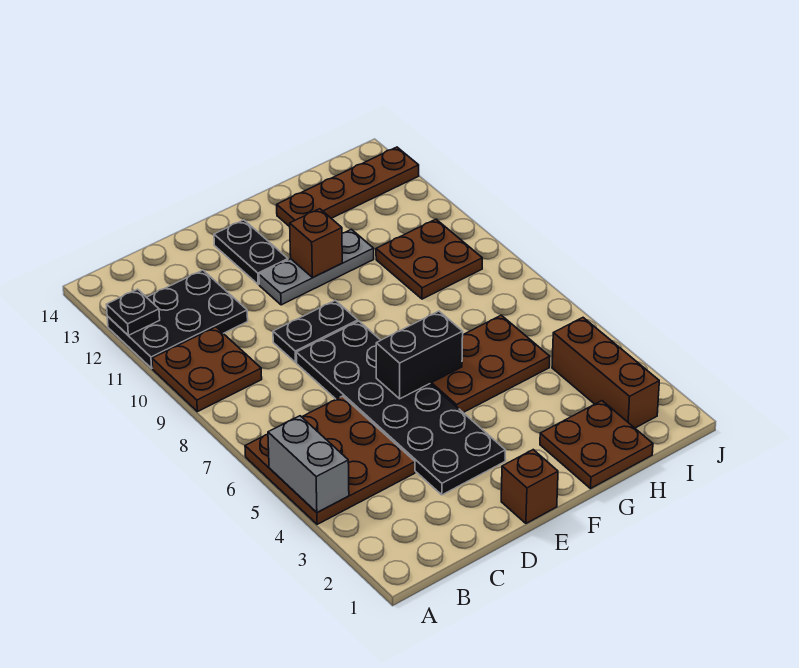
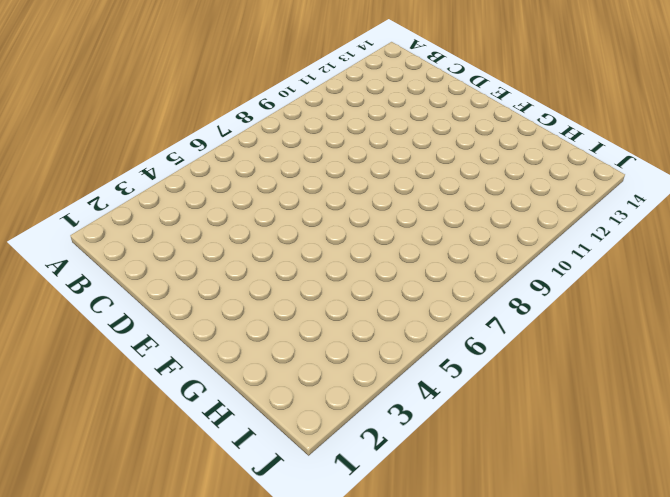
none -> brown 3x3 plate [245,396,415,524]
none -> brown 2x2 plate [152,327,262,412]
none -> black 2x3 plate [107,270,248,368]

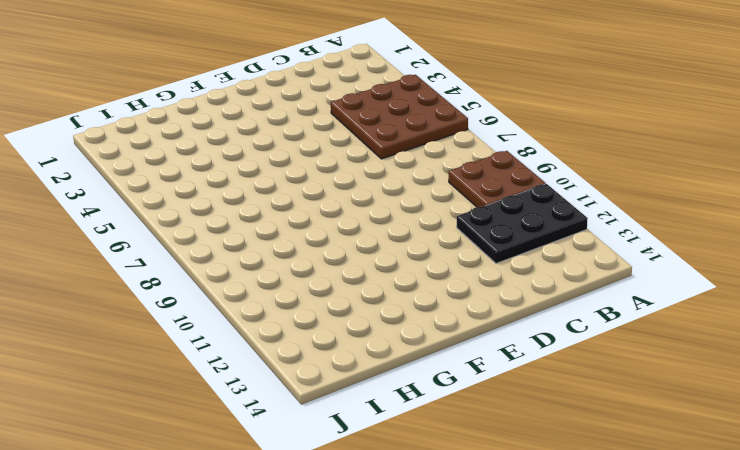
none -> black 2x6 plate [296,321,505,495]
none -> black 1x2 plate [273,300,358,362]
none -> brown 1x1 brick [501,450,558,523]

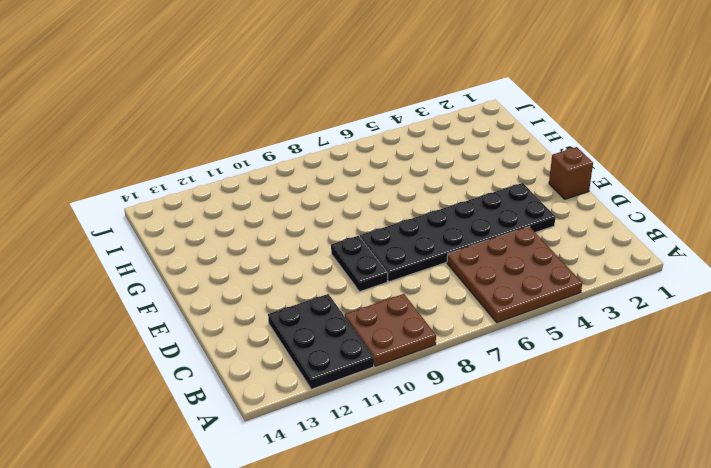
none -> grey 1x3 plate [259,229,374,305]
none -> black 1x2 plate [214,220,288,284]
none -> brown 2x3 plate [430,315,550,413]

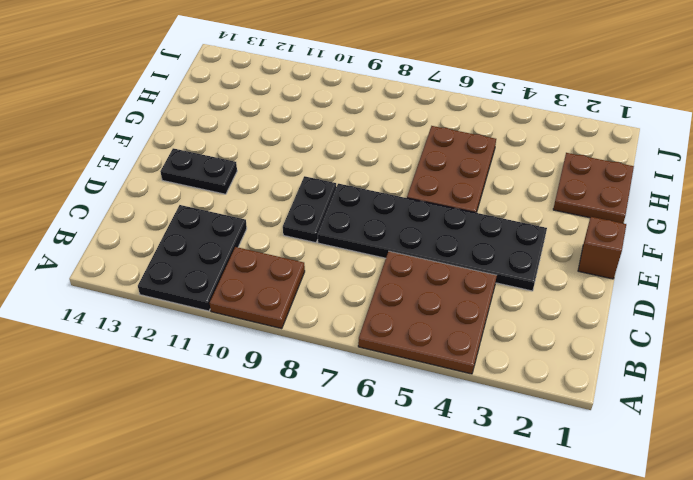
none -> grey 1x3 plate [259,229,374,305]
none -> brown 1x4 plate [277,147,419,227]
none -> brown 2x2 plate [376,219,482,299]

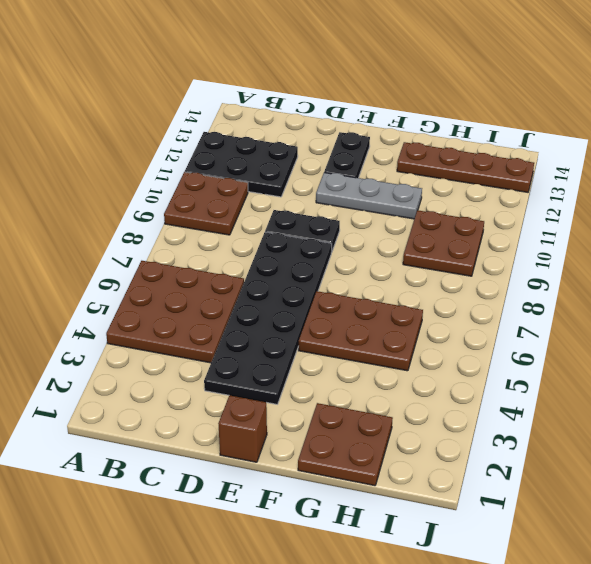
none -> brown 1x3 brick [552,318,659,428]
none -> grey 1x2 brick [268,416,349,513]
none -> black 1x1 plate [106,289,160,335]

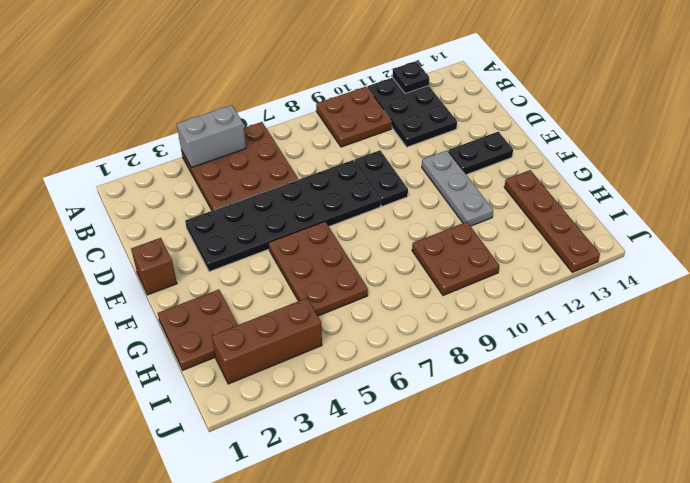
none -> black 1x2 brick [376,311,463,399]
none -> brown 1x1 brick [290,209,342,278]

